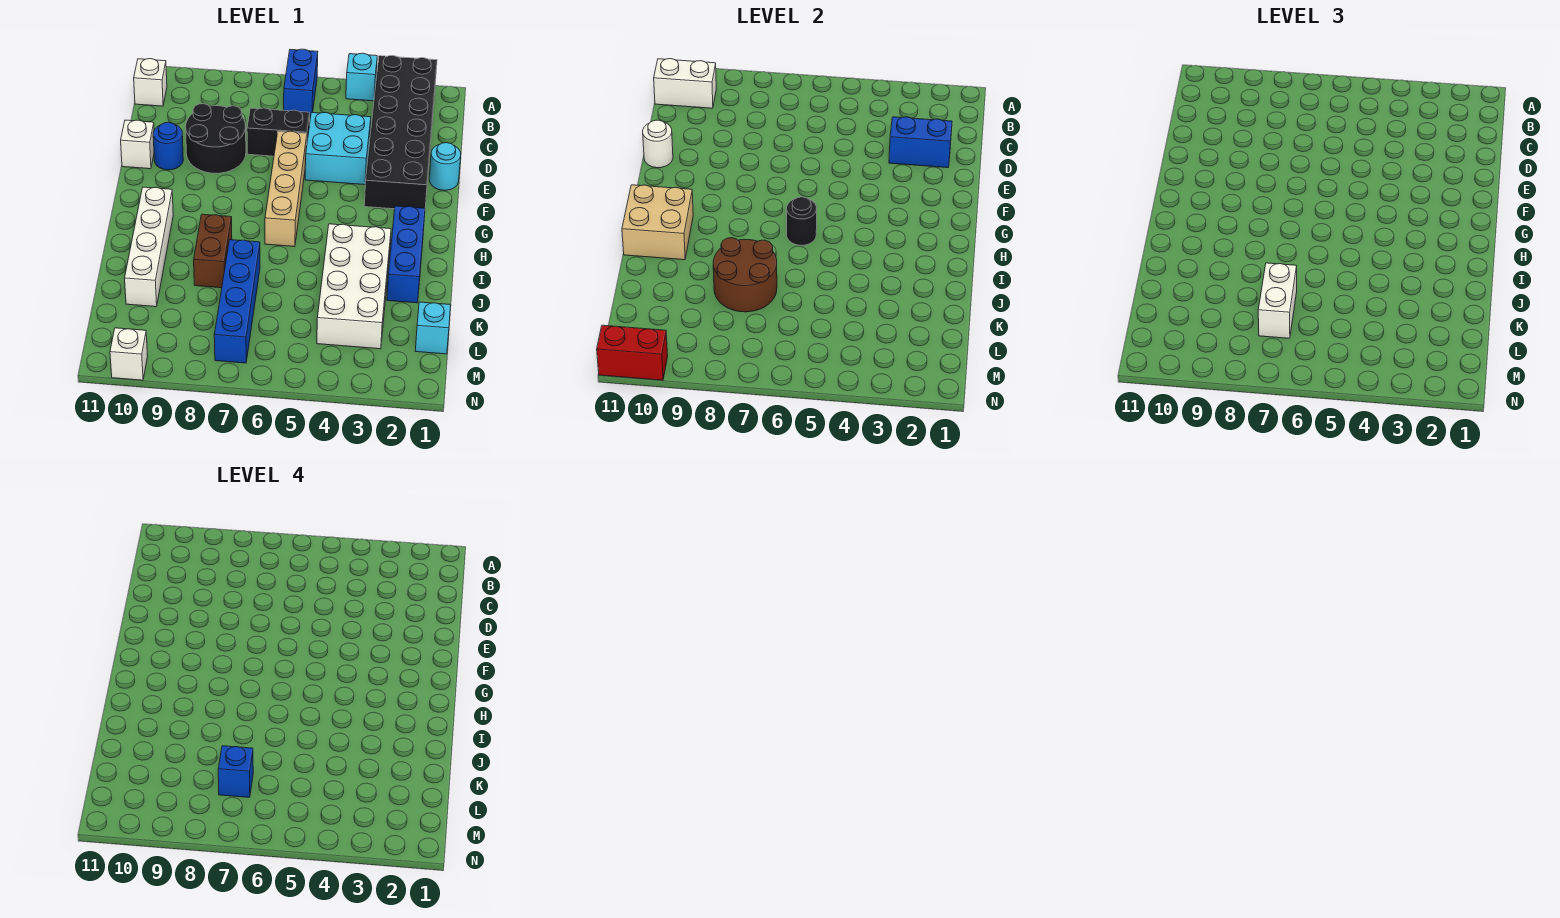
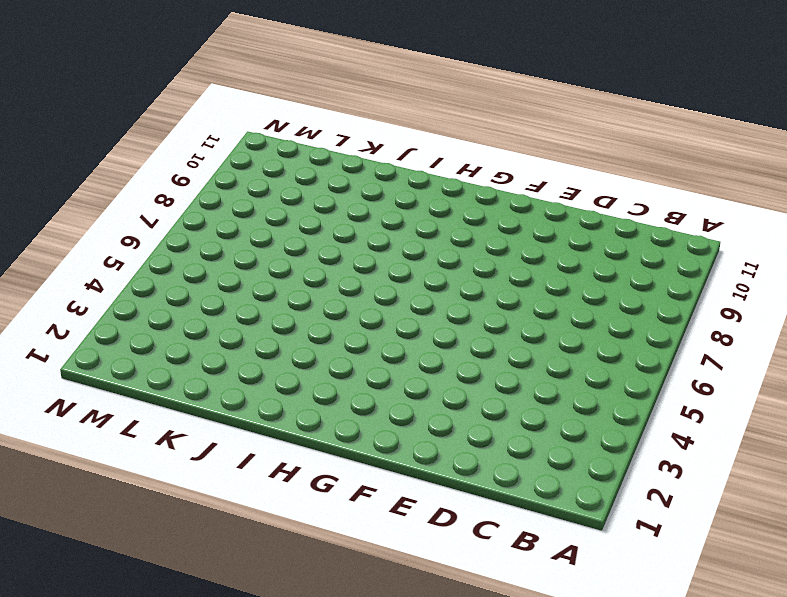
none -> black 2x6 brick [364,56,437,209]
none -> cyan 1x1 brick [346,53,377,101]
none -> blue 1x2 brick [284,49,318,117]

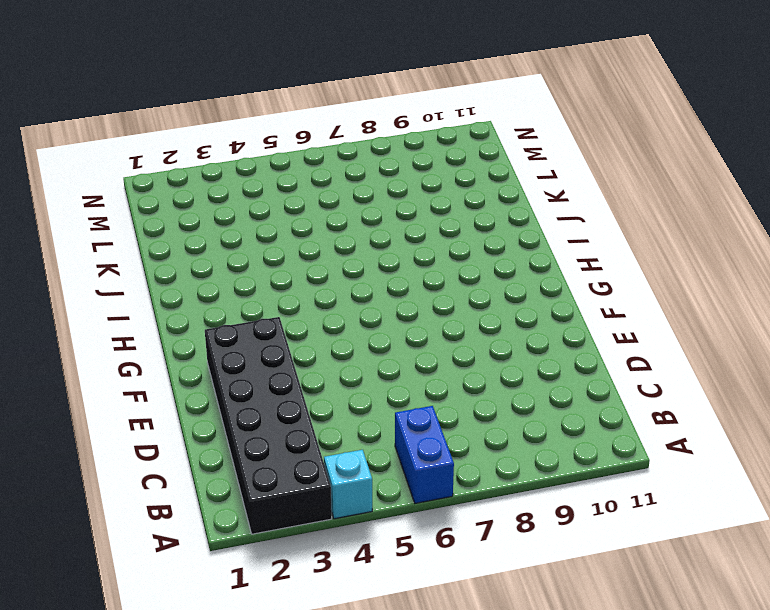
none -> white 1x1 brick [134,59,167,106]
none -> cyan 2x2 brick [305,112,371,185]
none -> black 1x2 brick [247,108,310,156]

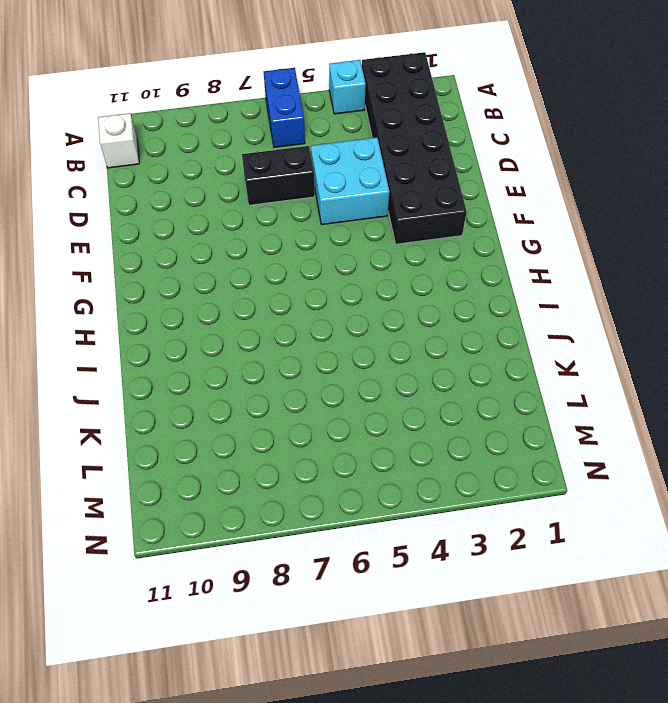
none -> black 2x2 round brick [186,104,246,173]
none -> cyan 1x1 round brick [429,143,461,190]
none -> tan 1x4 brick [265,131,307,247]

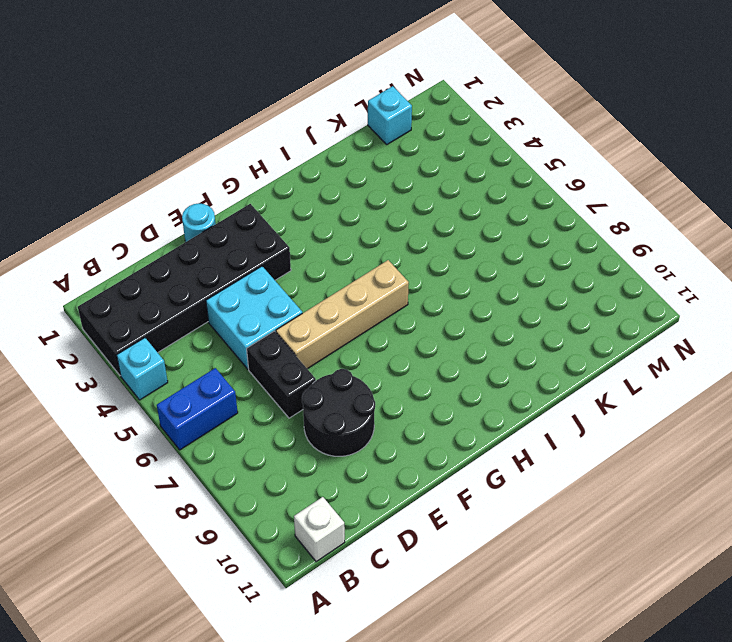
none -> blue 1x1 round brick [153,122,183,170]
none -> white 1x1 brick [121,120,154,169]
none -> blue 1x3 brick [387,206,425,303]

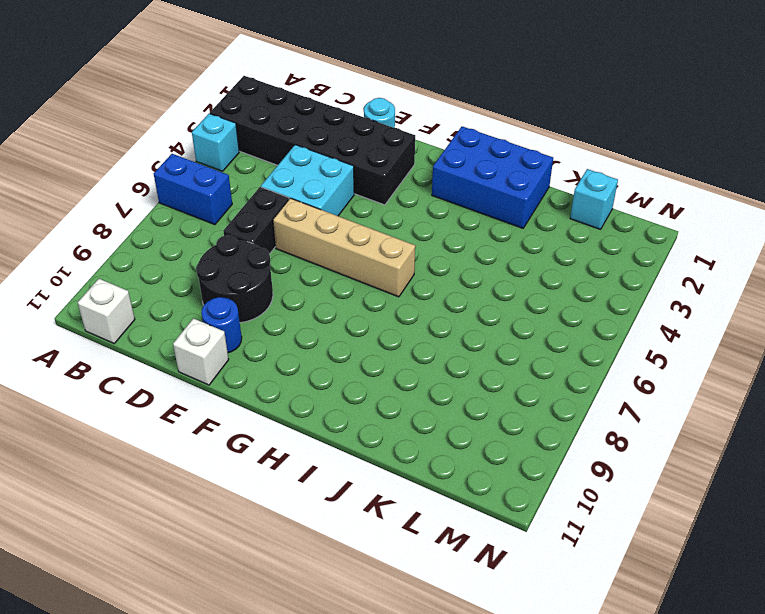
blue 2x3 brick [432,126,553,228] -> blue 1x3 brick [387,206,425,303]
none -> white 1x4 brick [125,187,173,307]
none -> white 2x4 brick [317,224,391,349]
none -> brown 1x2 brick [194,214,232,288]

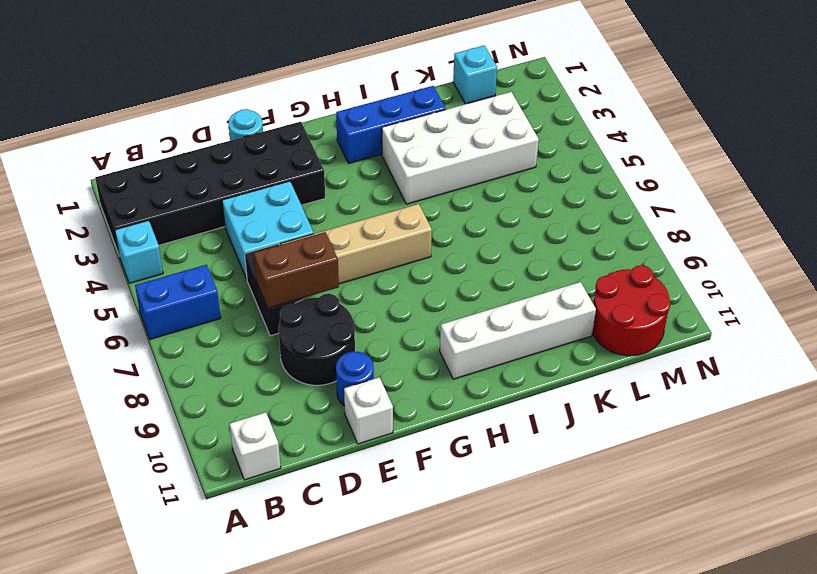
brown 1x2 brick [254,232,339,308] -> brown 1x2 brick moved to [194,214,232,288]
red 2x2 round brick [592,265,670,356] -> none
none -> blue 1x4 brick [214,240,260,363]
none -> white 1x1 brick [110,328,148,380]
none -> white 1x2 brick [654,59,716,108]

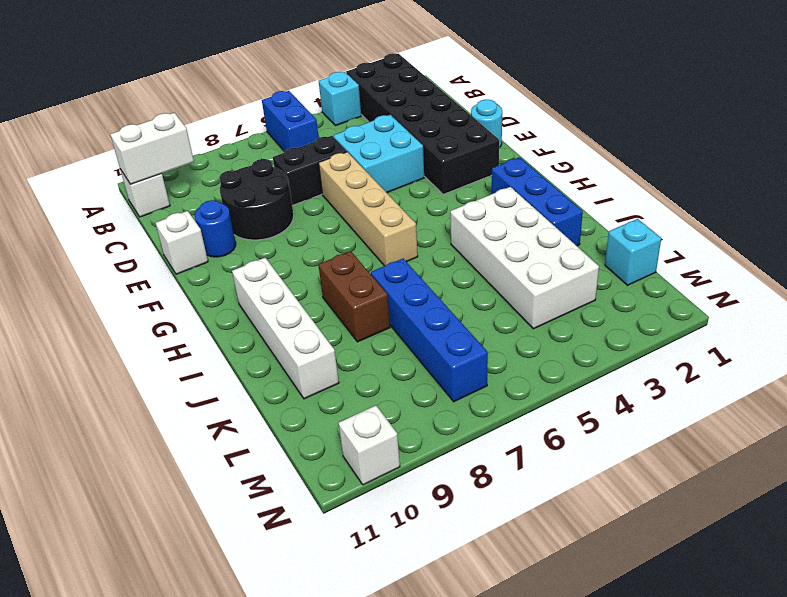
none -> blue 1x2 brick [889,117,952,168]
none -> white 1x1 round brick [643,120,673,168]
none -> black 1x1 round brick [787,197,817,245]

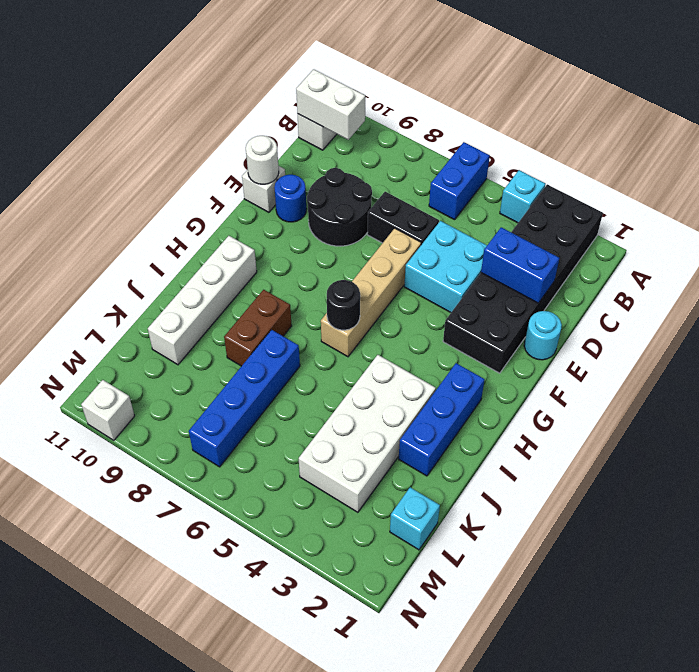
none -> tan 2x2 brick [622,185,693,260]
none -> brown 2x2 round brick [713,238,777,312]
none -> red 1x2 brick [597,325,668,380]

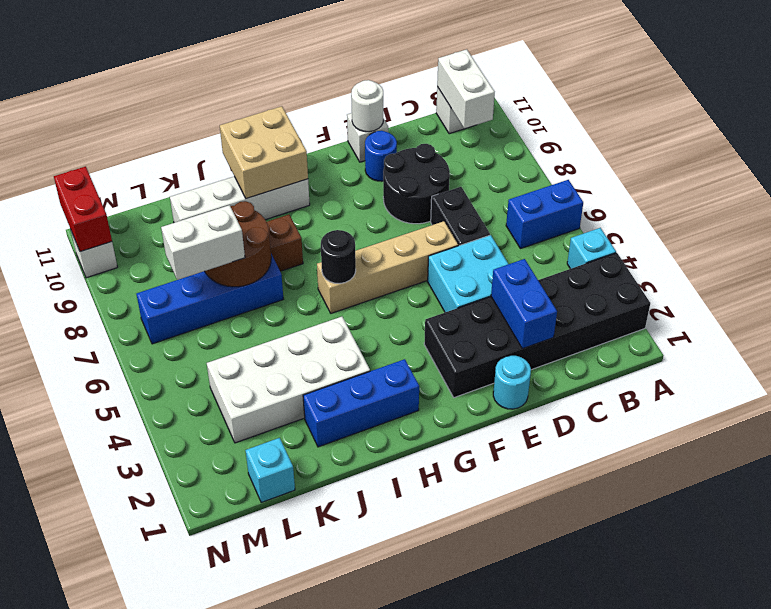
none -> blue 1x1 brick [218,746,253,797]

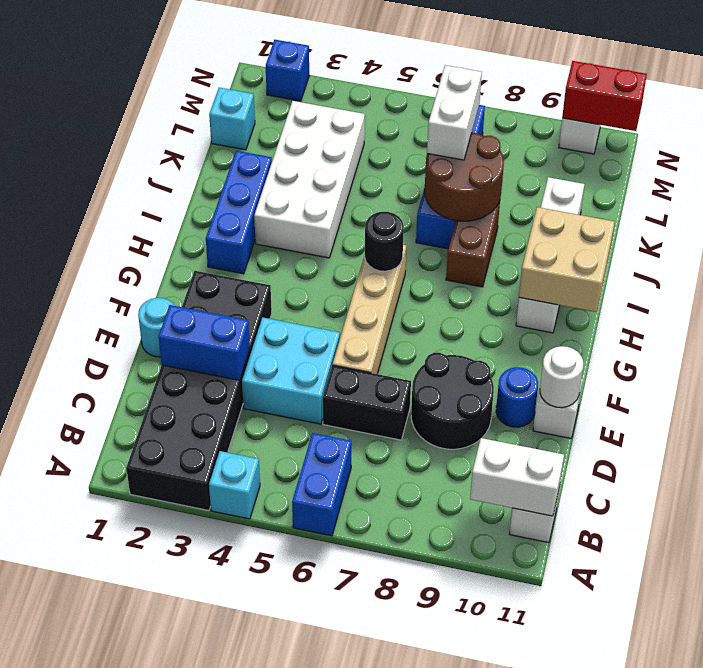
blue 1x1 brick [266,40,309,101] -> blue 1x1 brick moved to [218,746,253,797]

